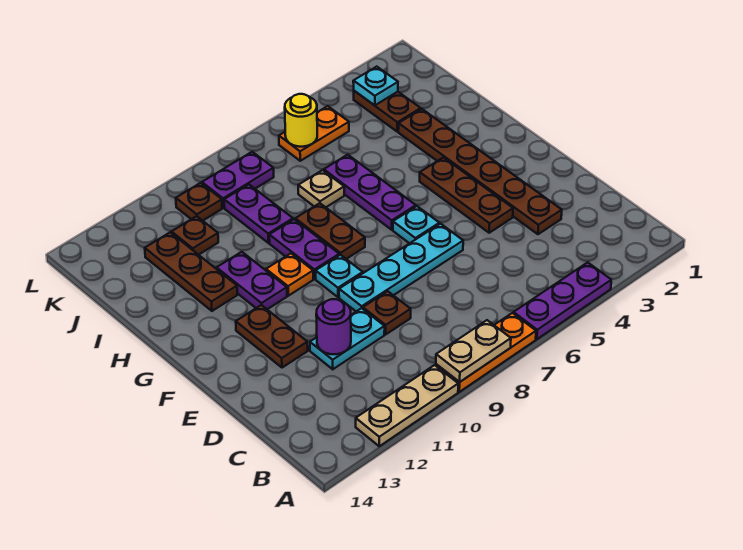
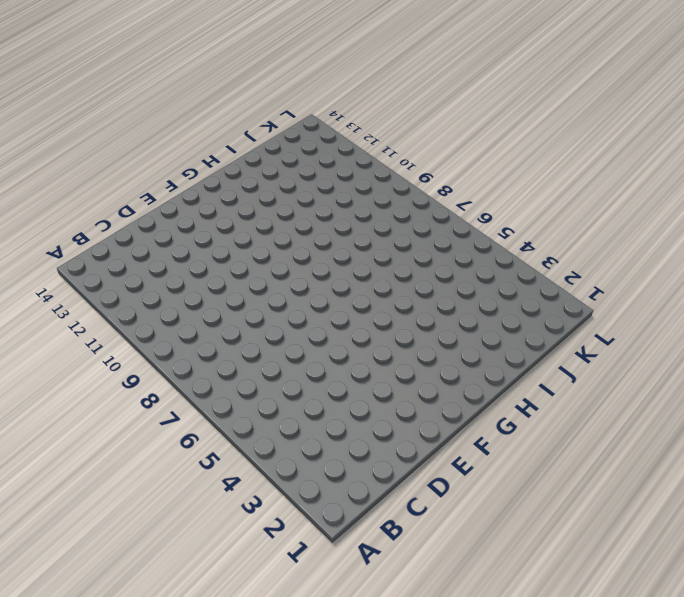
none -> purple 1x3 plate [514,262,611,339]
none -> orange 1x3 plate [436,313,536,392]
none -> tan 1x3 plate [356,365,458,446]

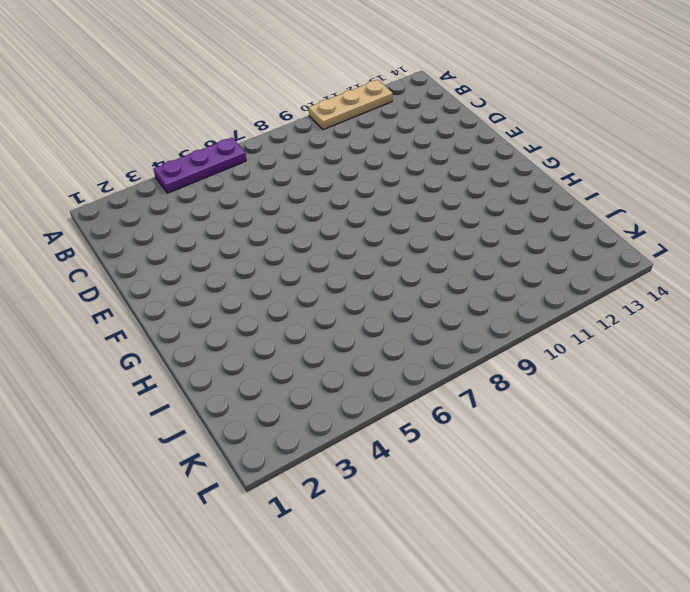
none -> orange 1x3 plate [436,313,536,392]
none -> brown 1x6 plate [398,109,562,234]
none -> brown 1x1 plate [363,291,411,334]

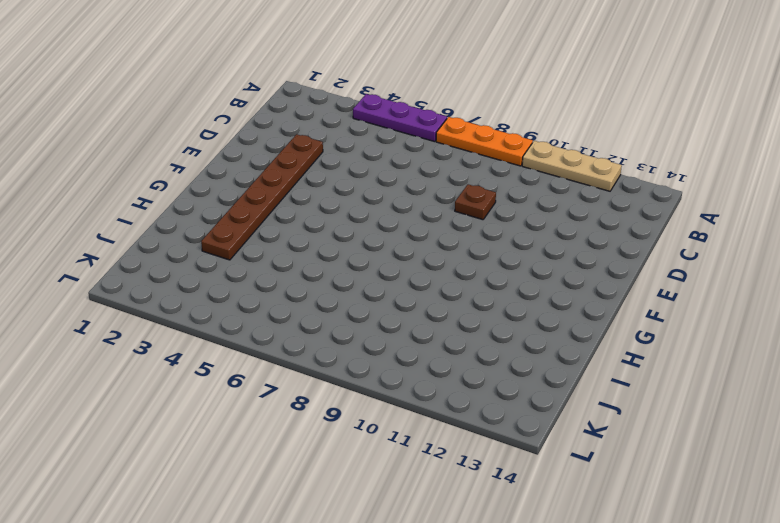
none -> cyan 1x2 plate [310,308,385,369]
none -> brown 1x3 plate [420,157,513,233]
none -> cyan 1x4 plate [339,224,463,311]

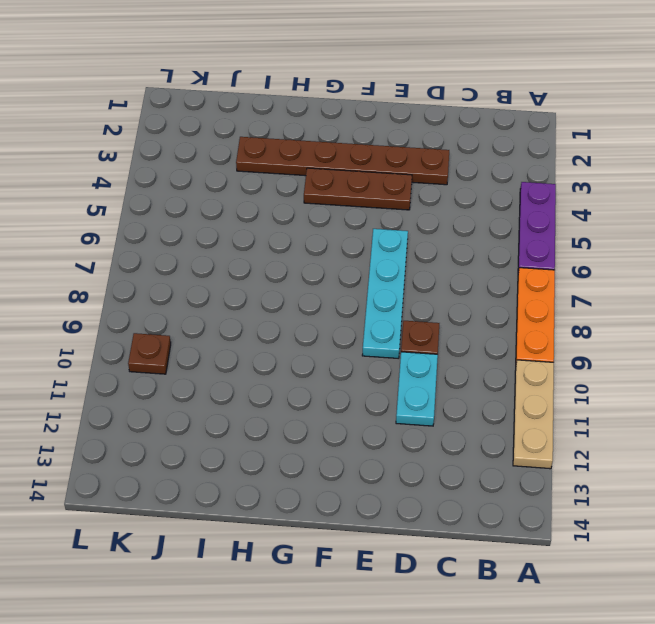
none -> brown 1x2 plate [236,305,308,368]
none -> cyan 1x1 plate [393,206,439,243]
none -> cyan 1x1 plate [316,255,363,297]

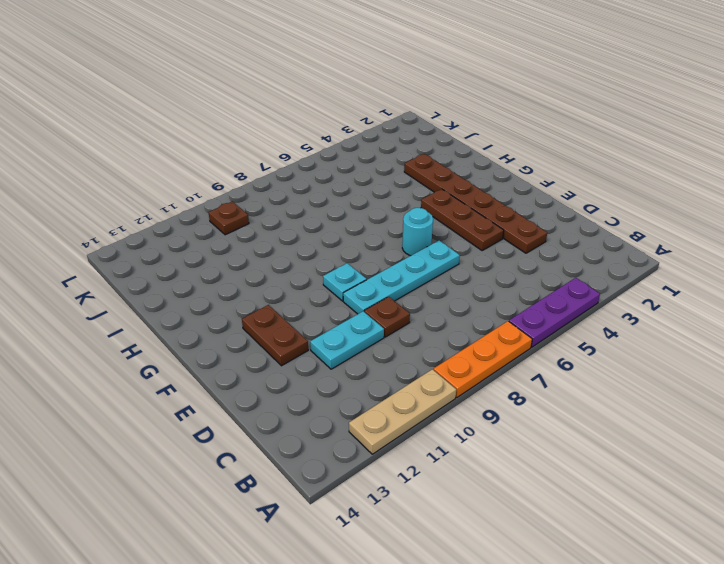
cyan 1x1 round brick [402,208,433,256] -> cyan 1x1 plate [393,206,439,243]
none -> purple 1x3 plate [324,155,416,230]
none -> brown 1x2 plate [295,203,365,259]
none -> purple 1x2 plate [269,219,339,279]

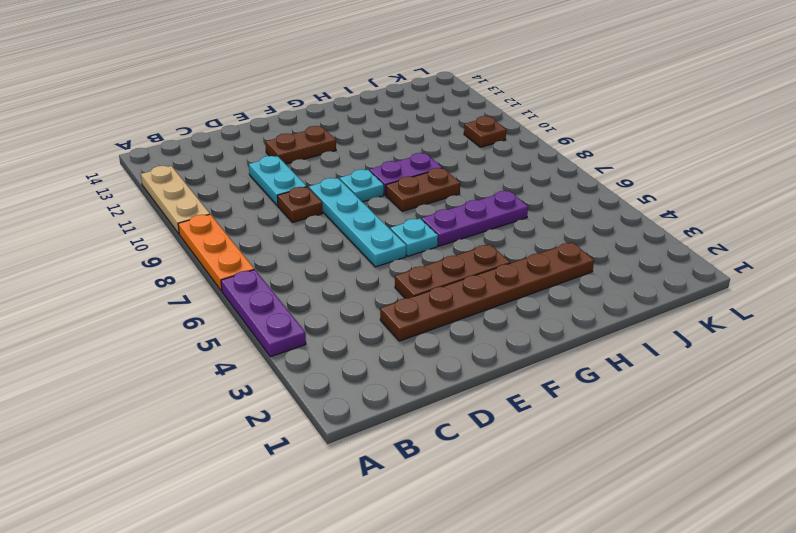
none -> orange 1x1 plate [266,253,313,296]
none -> purple 1x2 plate [217,252,287,309]
none -> brown 1x3 plate [145,232,237,311]

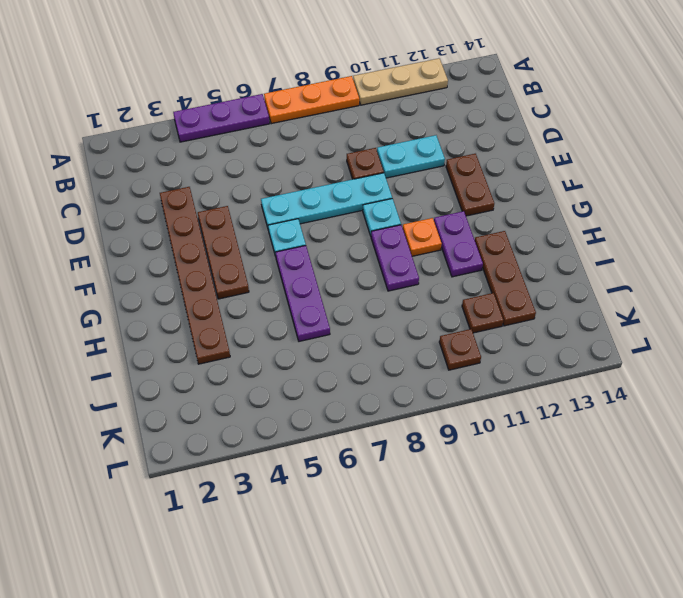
none -> brown 1x2 plate [295,203,365,259]
none -> tan 1x1 plate [298,170,344,207]
none -> purple 1x2 plate [224,184,293,243]

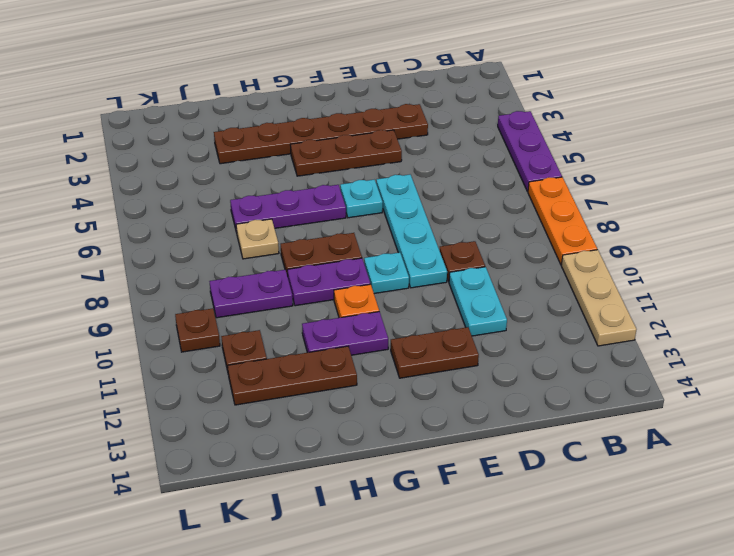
none -> brown 1x2 plate [354,91,421,132]
none -> orange 1x2 plate [279,106,349,161]
none -> purple 1x2 plate [202,152,274,208]

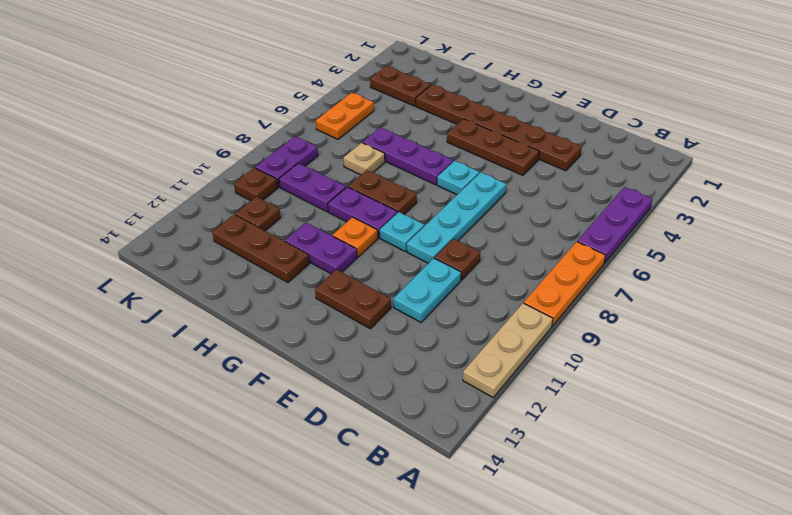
none -> tan 1x2 plate [436,320,511,382]
none -> purple 1x1 round brick [316,299,351,354]
none -> cyan 1x1 plate [353,67,398,105]

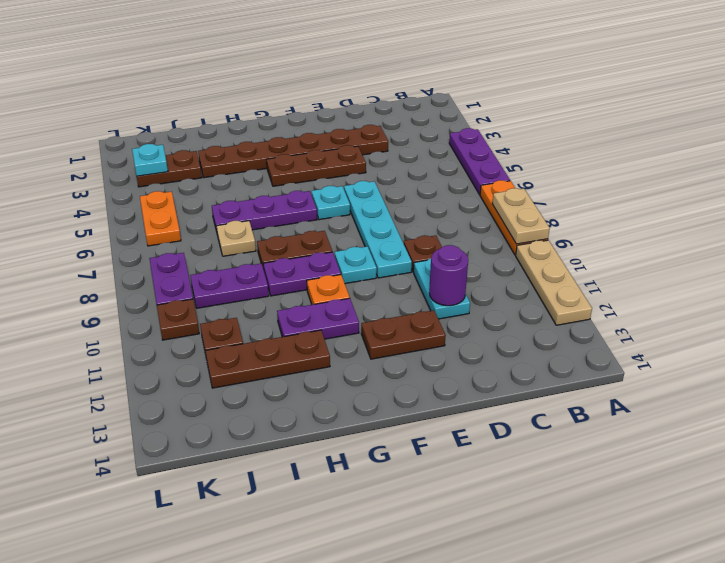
none -> yellow 1x1 round brick [285,94,317,147]

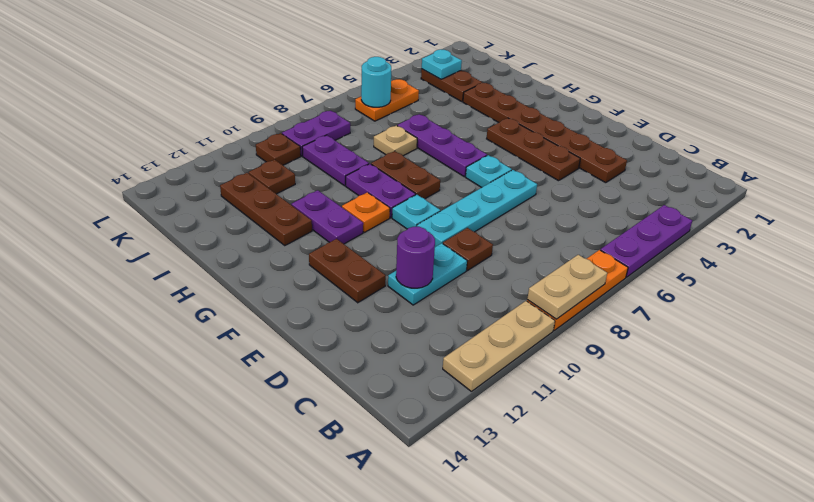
cyan 1x1 round brick [361,57,391,107] -> yellow 1x1 round brick [285,94,317,147]

